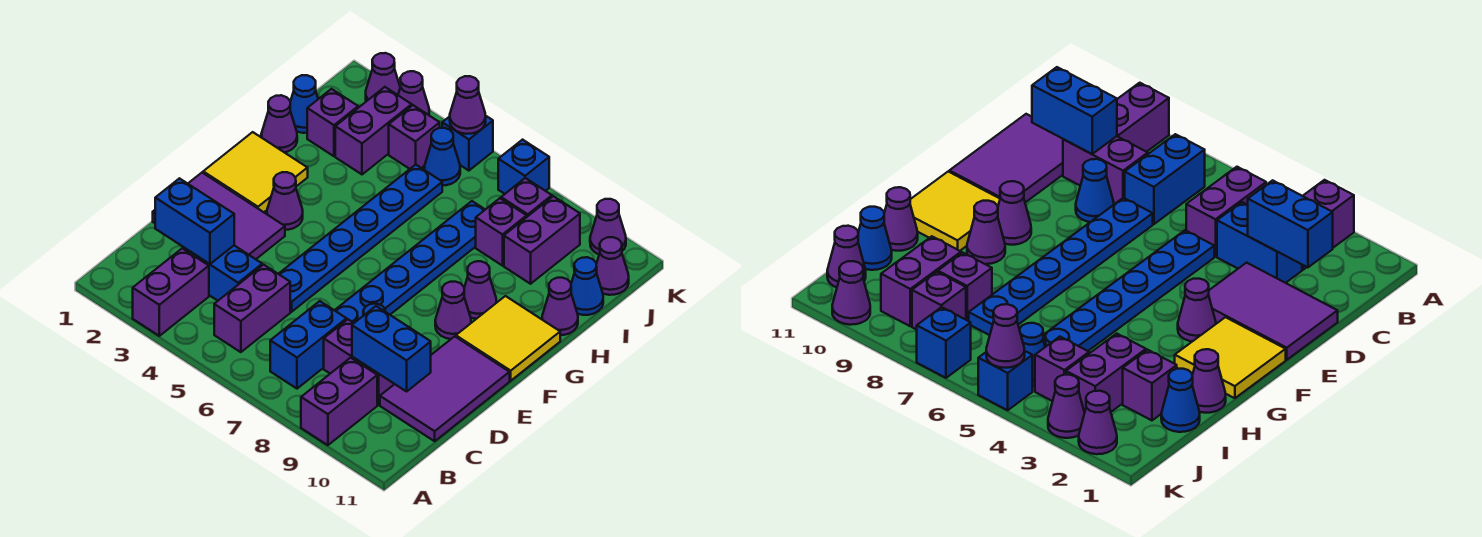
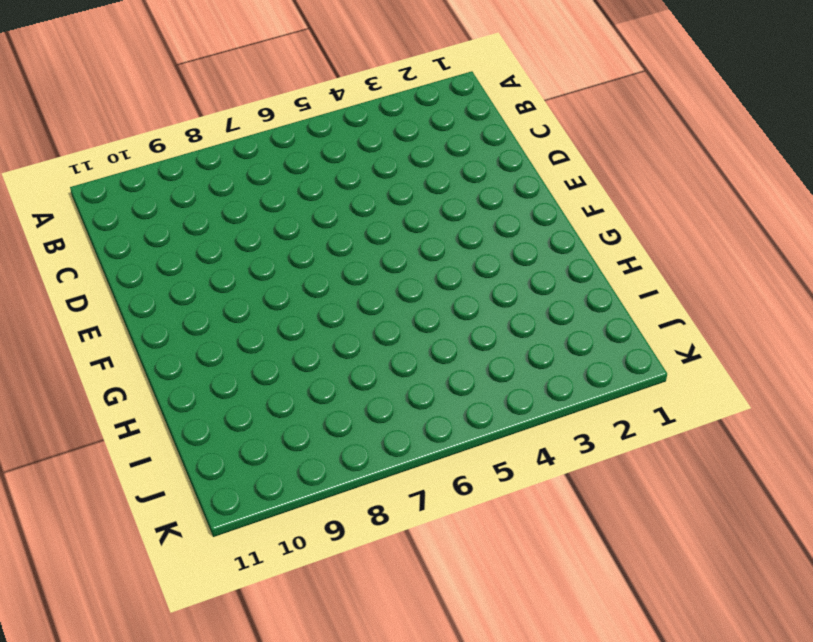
none -> purple 1x2 brick [133,248,209,336]
none -> purple 1x2 brick [301,358,377,445]
none -> purple 1x2 brick [214,265,290,352]
none -> blue 1x2 brick [270,301,347,389]

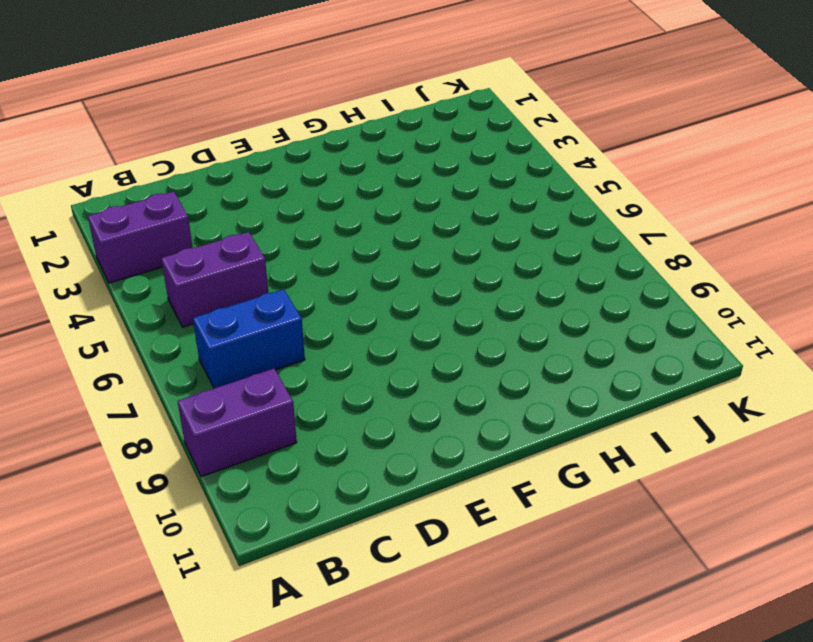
none -> blue 1x2 brick [183,246,262,301]
none -> purple 1x2 brick [324,319,394,405]
none -> purple 2x3 tile [380,336,510,441]
none -> purple 2x3 tile [153,173,285,259]

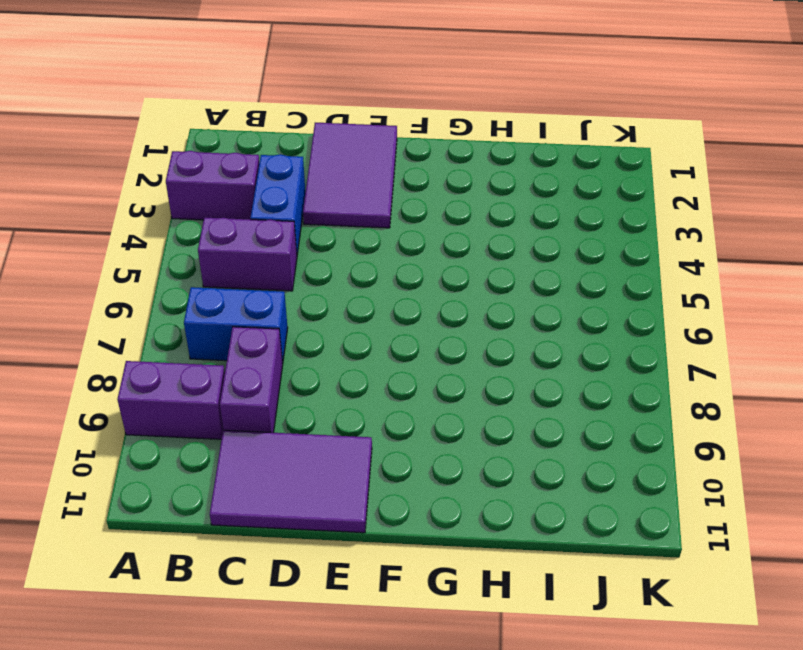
none -> blue 1x6 plate [279,165,442,312]
none -> blue 1x6 plate [335,201,485,323]
none -> blue 1x1 cone [1076,159,1114,222]
none -> yellow 2x2 tile [203,132,308,212]

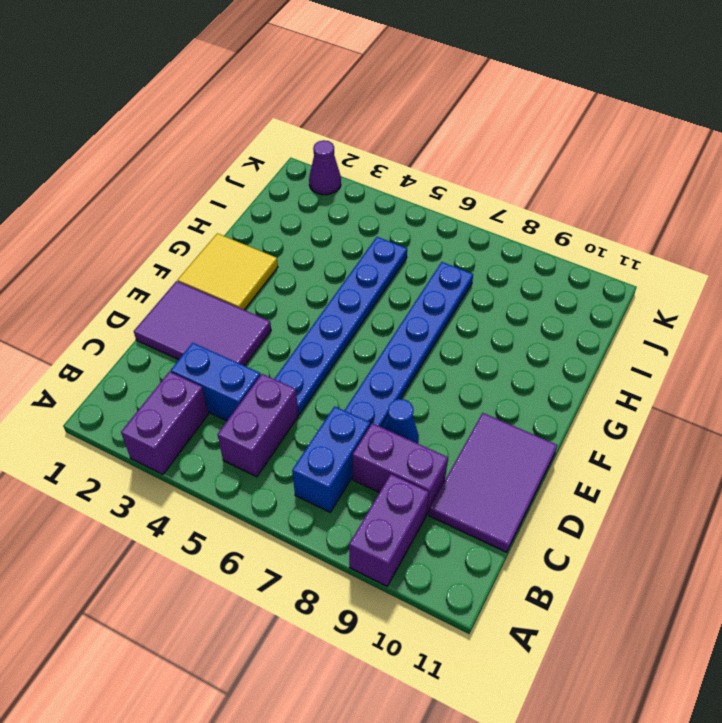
none -> purple 1x1 cone [267,172,303,230]
none -> purple 1x1 cone [435,282,471,339]
none -> yellow 2x2 tile [456,296,560,381]
none -> purple 1x1 cone [464,261,497,319]

